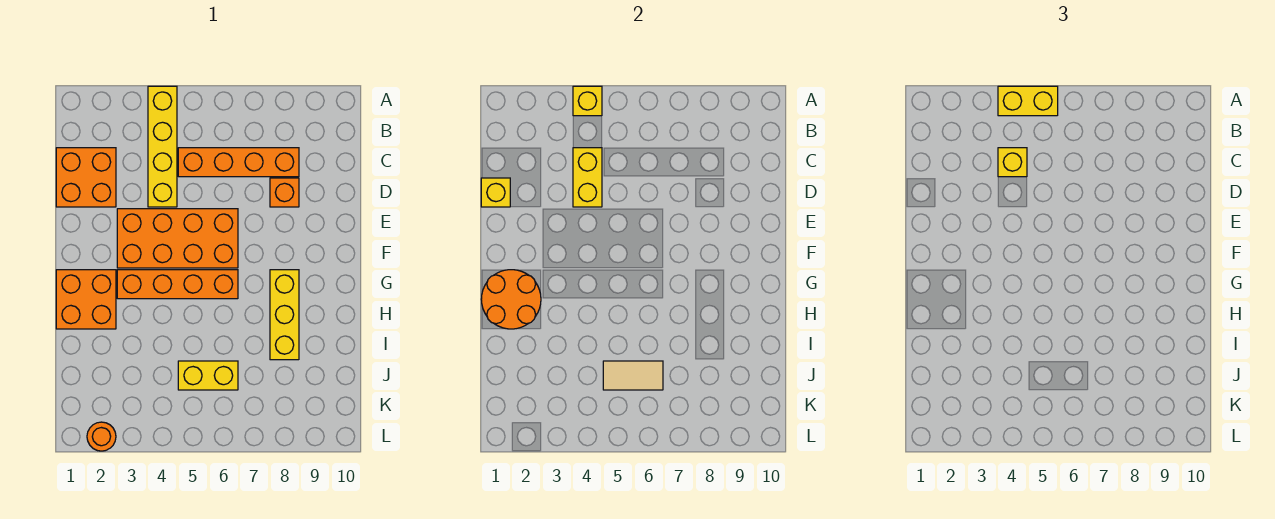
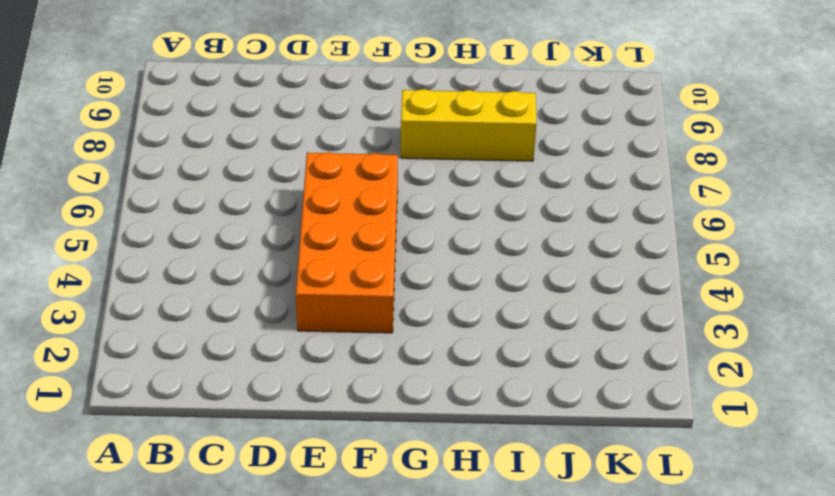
none -> yellow 1x4 brick [148,86,177,207]
none -> orange 2x2 brick [56,148,116,207]
none -> orange 1x4 brick [178,148,299,177]

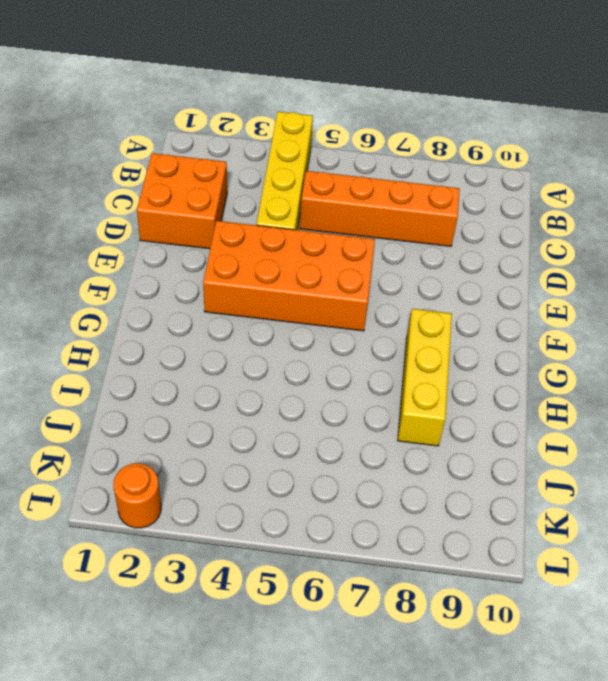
none -> orange 1x1 brick [270,178,299,207]
none -> orange 2x2 brick [56,270,116,329]
none -> orange 1x4 brick [117,270,238,299]

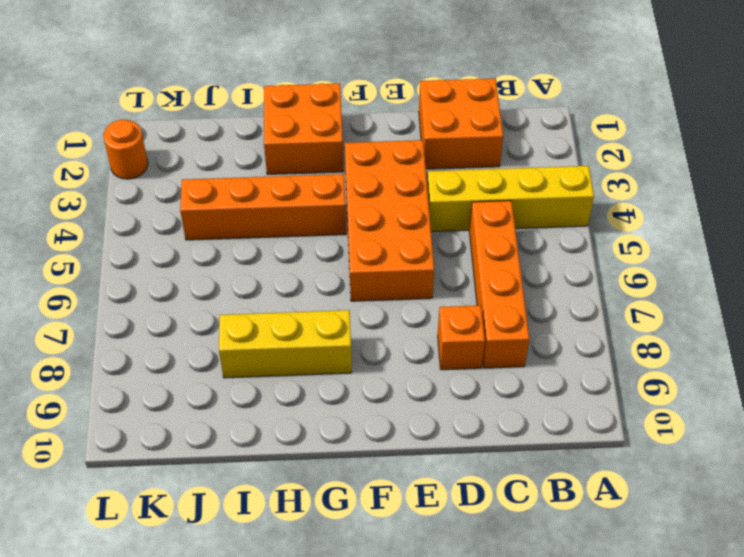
orange 1x4 brick [180,174,346,240] -> orange 1x4 brick turned to [117,270,238,299]
none -> yellow 1x2 brick [178,361,238,390]
none -> yellow 1x1 brick [573,86,602,116]
none -> yellow 1x2 brick [573,148,602,207]

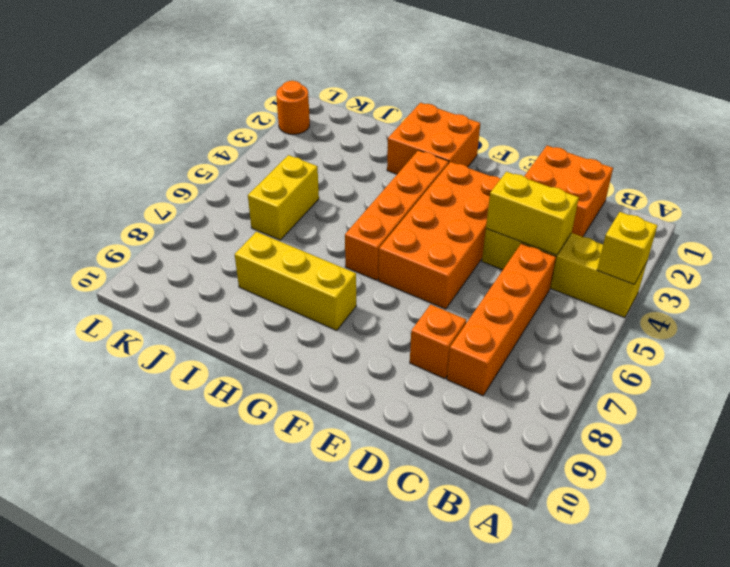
none -> yellow 1x1 brick [481,178,510,207]
none -> orange 2x2 round brick [481,270,541,329]
none -> tan 1x2 tile [603,361,663,390]

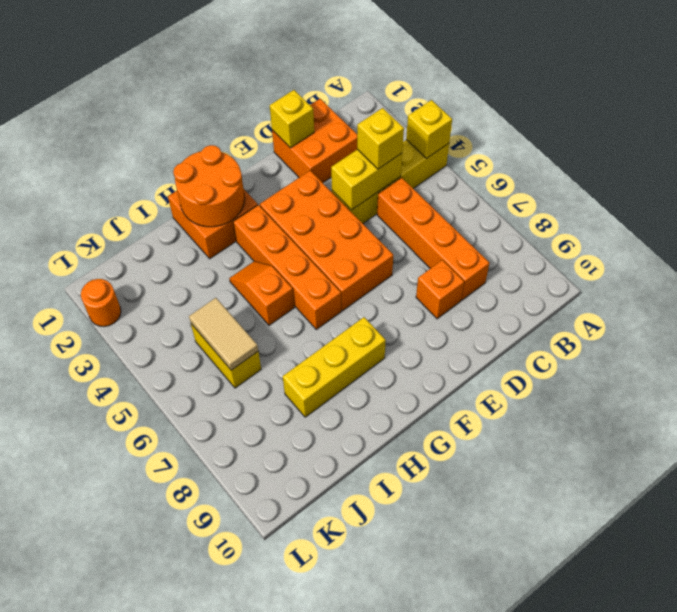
orange 1x2 slope [229,261,294,325] -> none
none -> yellow 1x2 brick [998,86,1058,116]

